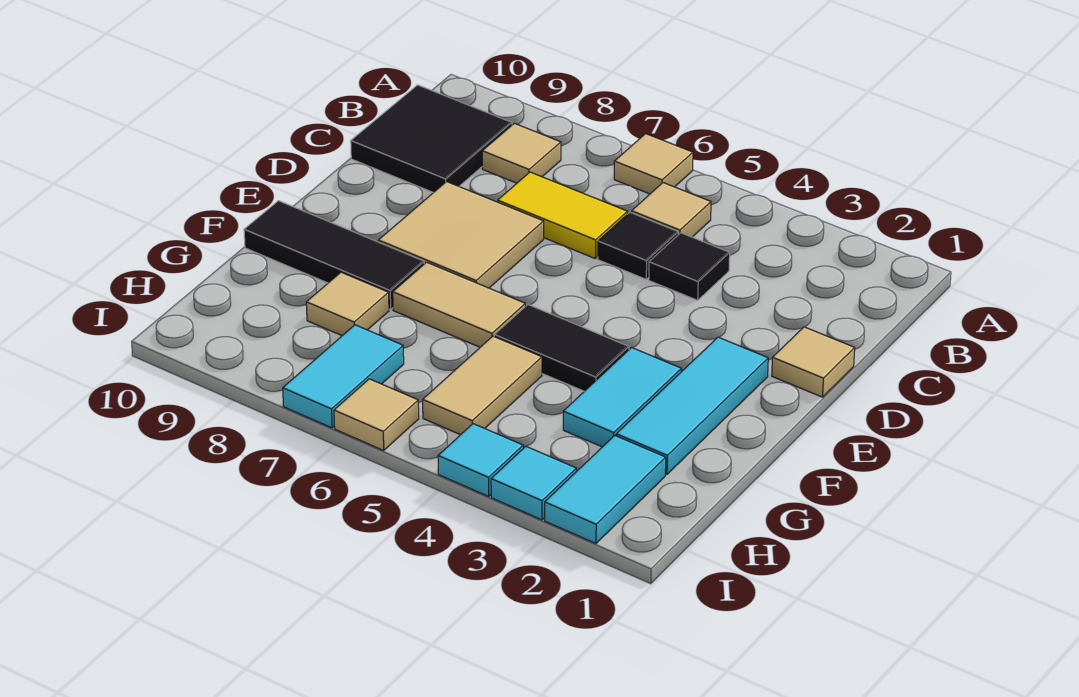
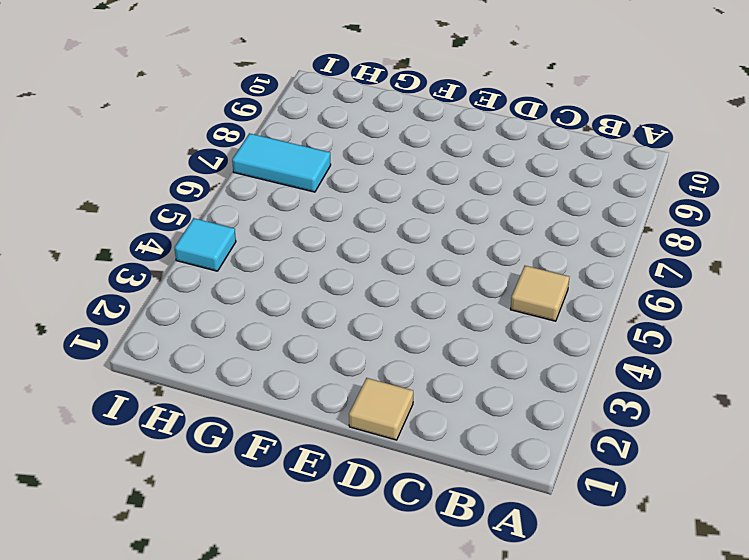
none -> tan 1x1 tile [614,134,693,194]
none -> tan 1x1 tile [482,123,561,183]
none -> black 2x2 tile [351,85,512,193]

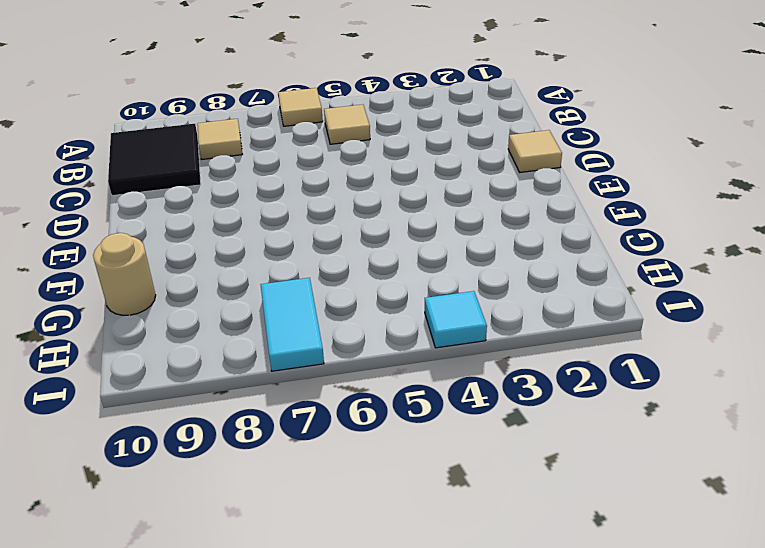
tan 1x1 round brick [93,233,156,315] -> none
none -> black 1x1 tile [649,233,730,300]
none -> black 1x1 tile [598,212,678,279]
none -> yellow 1x2 tile [498,172,628,258]

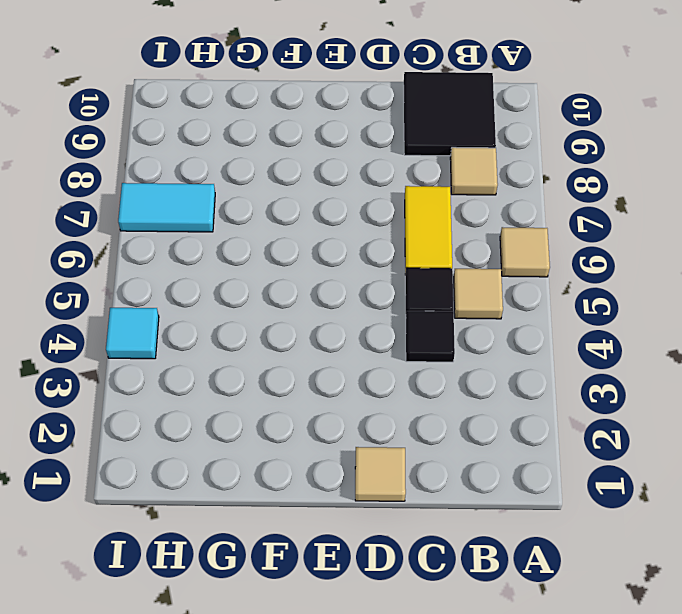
none -> tan 2x2 tile [378,182,544,288]
none -> cyan 1x3 tile [616,337,768,474]
none -> cyan 1x2 tile [563,348,681,447]

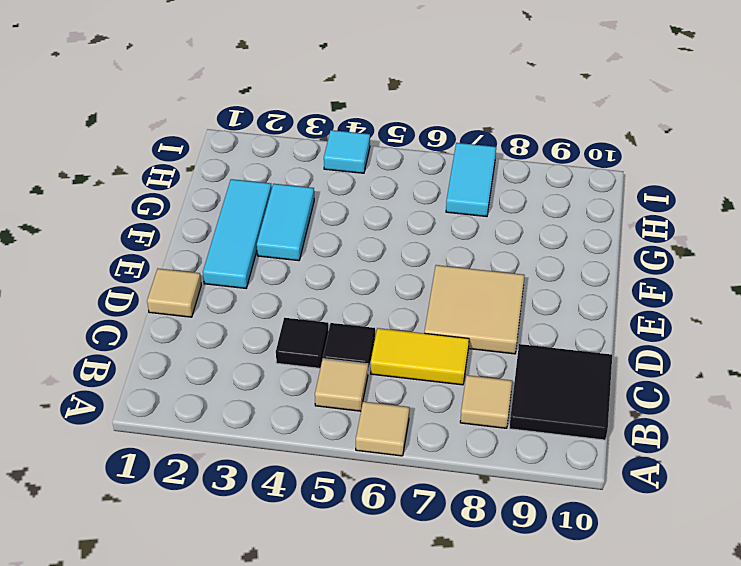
none -> black 1x2 tile [494,305,629,391]
none -> tan 1x2 tile [393,262,525,347]
none -> black 1x3 tile [244,201,424,309]

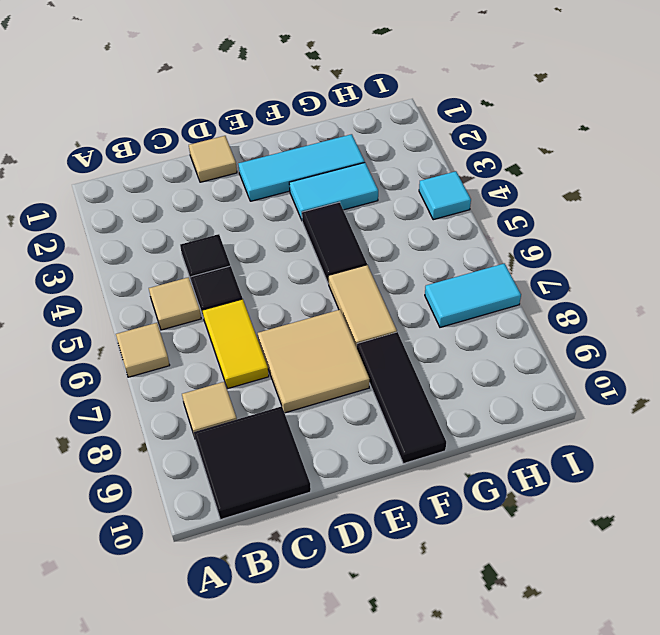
none -> tan 1x2 tile [423,336,542,435]
none -> tan 1x1 tile [306,272,389,336]
none -> cyan 1x2 tile [545,435,666,543]

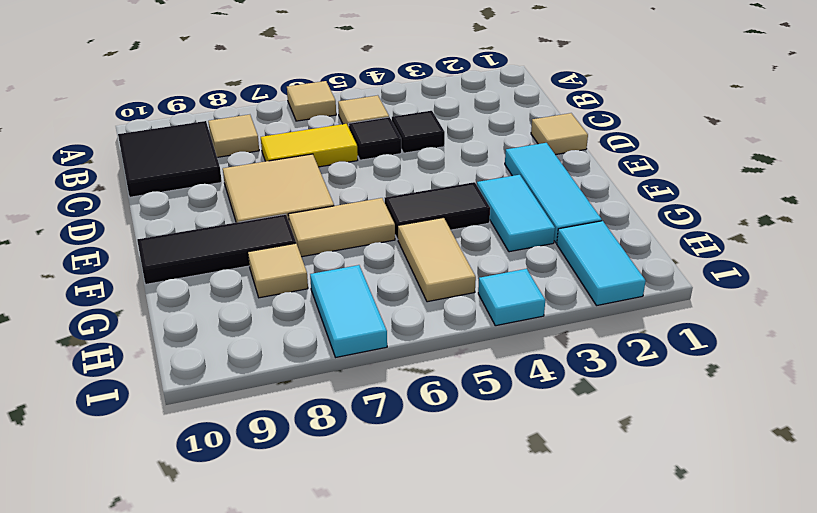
none -> cyan 1x1 tile [491,446,576,520]
none -> tan 1x1 tile [334,379,419,450]

